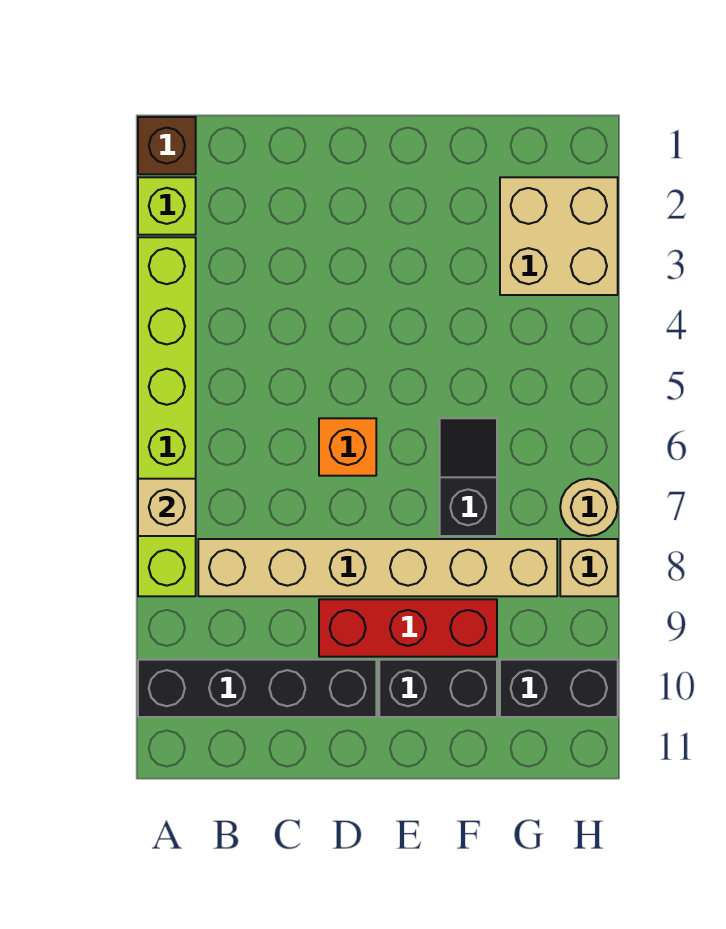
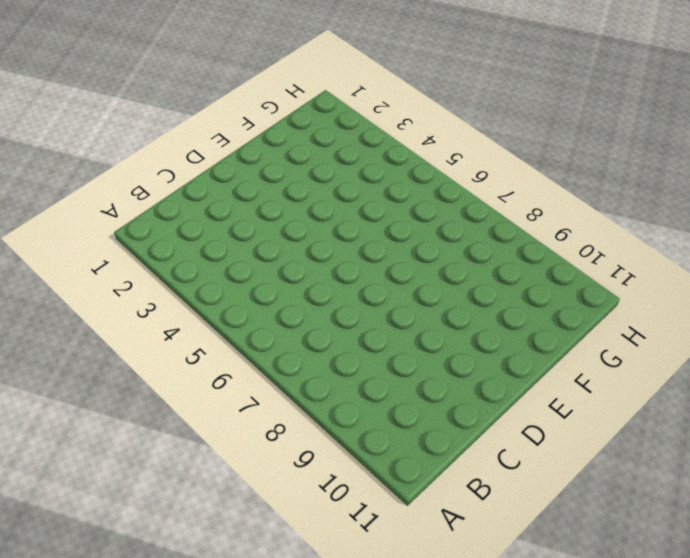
none -> brown 1x1 brick [138,117,196,174]
none -> lime 1x1 brick [138,177,196,235]
none -> lime 1x6 brick [138,237,196,596]

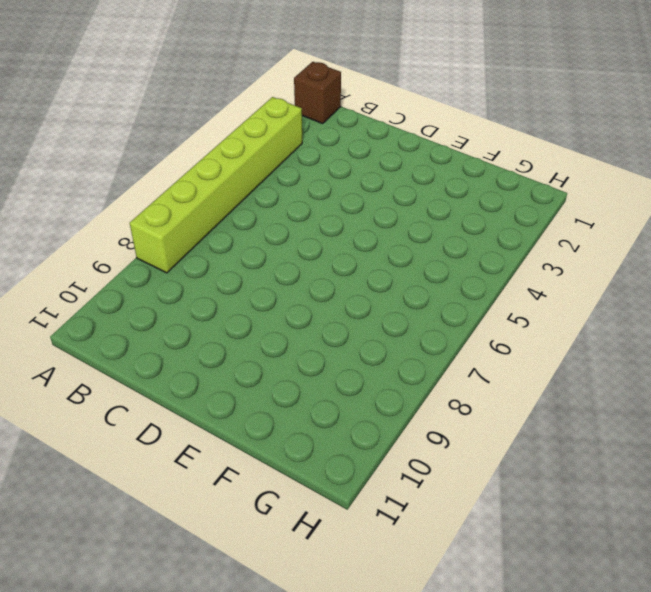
none -> lime 1x1 brick [138,177,196,235]
none -> black 1x4 brick [138,660,376,717]
none -> tan 1x6 brick [198,539,557,596]

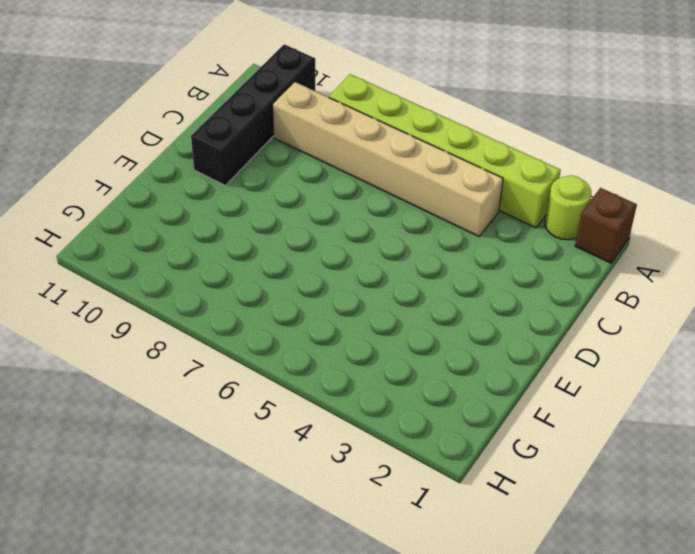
lime 1x1 round brick [545,175,591,240] -> lime 1x1 brick [138,177,196,235]
tan 1x6 brick [273,82,503,236] -> tan 1x6 brick turned to [198,539,557,596]
none -> orange 1x1 brick [319,418,376,476]
none -> red 1x3 brick [319,599,497,657]
none -> black 1x2 brick [379,660,497,717]

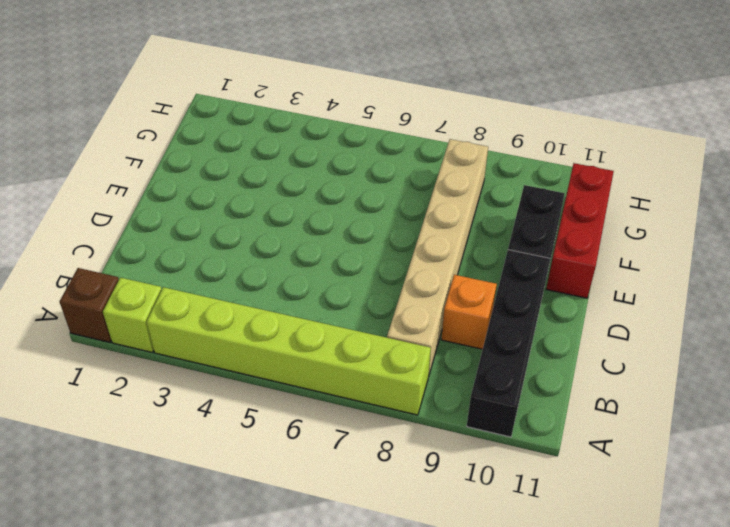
orange 1x1 brick [441,275,497,349] -> orange 1x1 brick moved to [319,418,376,476]
red 1x3 brick [546,163,614,298] -> red 1x3 brick moved to [319,599,497,657]
none -> black 1x2 slope [440,418,497,536]
none -> tan 2x2 brick [500,177,618,295]
none -> black 1x2 brick [500,660,618,717]

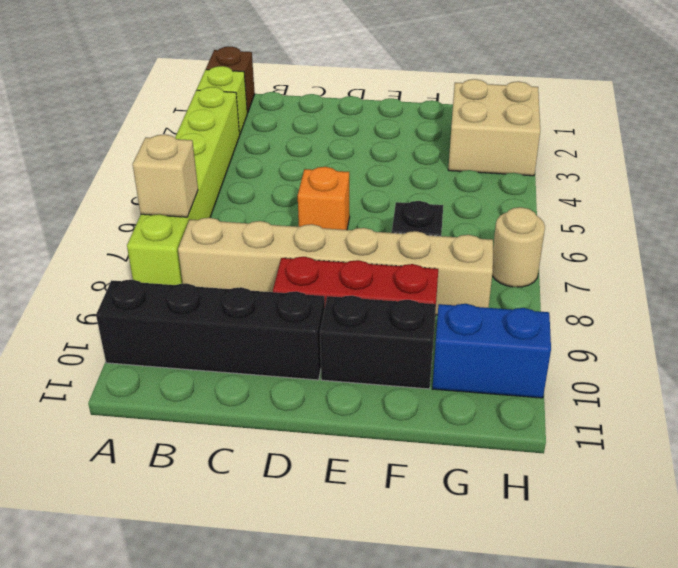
blue 1x2 brick [432,304,551,398] -> black 1x2 brick [500,660,618,717]
none -> tan 1x1 brick [560,539,618,596]

